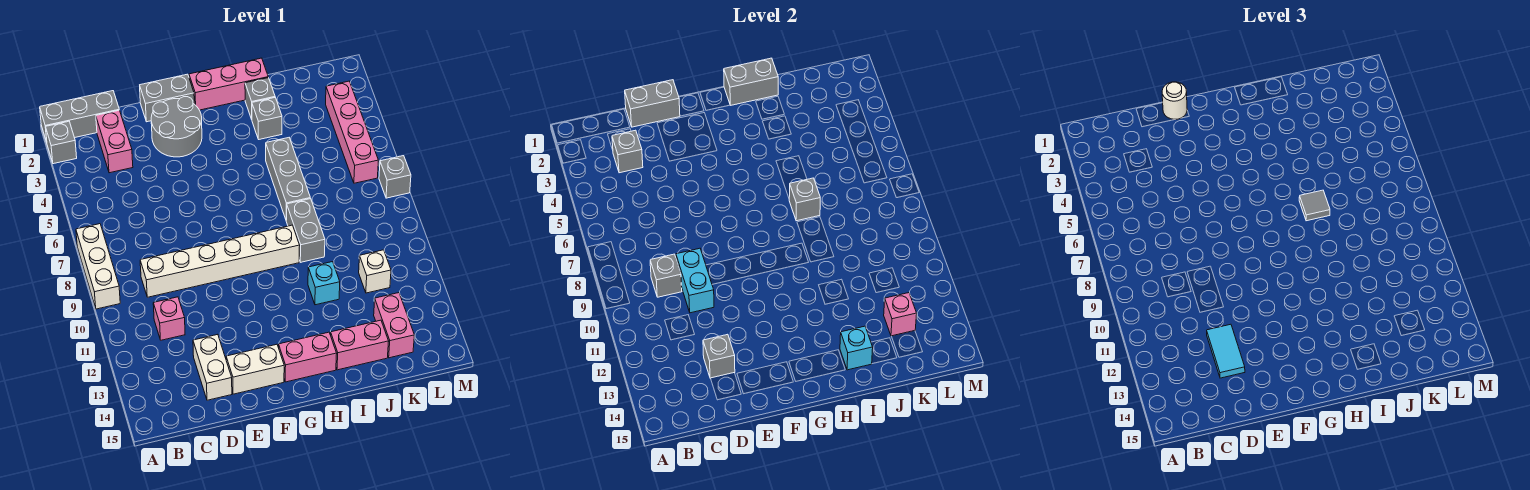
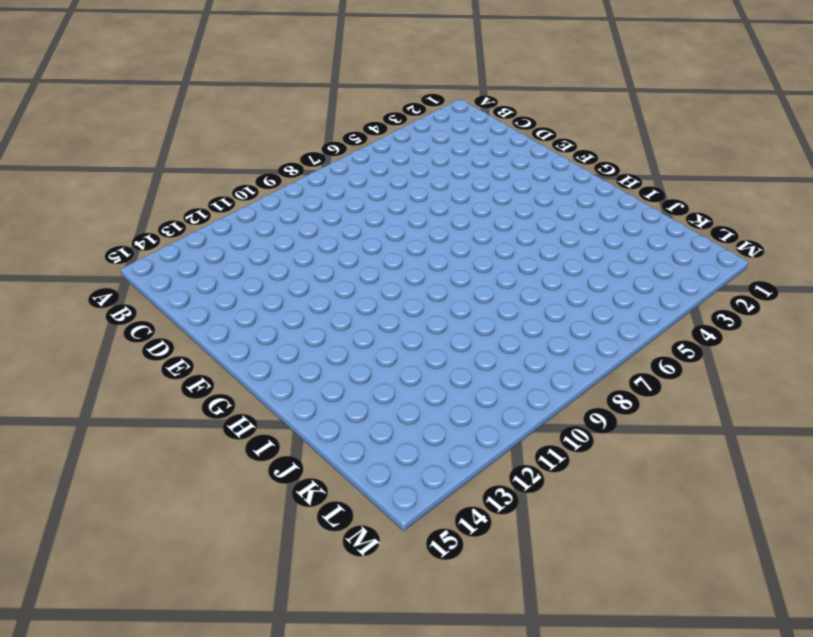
none -> grey 1x3 brick [40,91,119,142]
none -> grey 1x1 brick [46,121,77,164]
none -> white 1x3 brick [76,224,120,309]
none -> pink 1x2 brick [96,110,133,173]

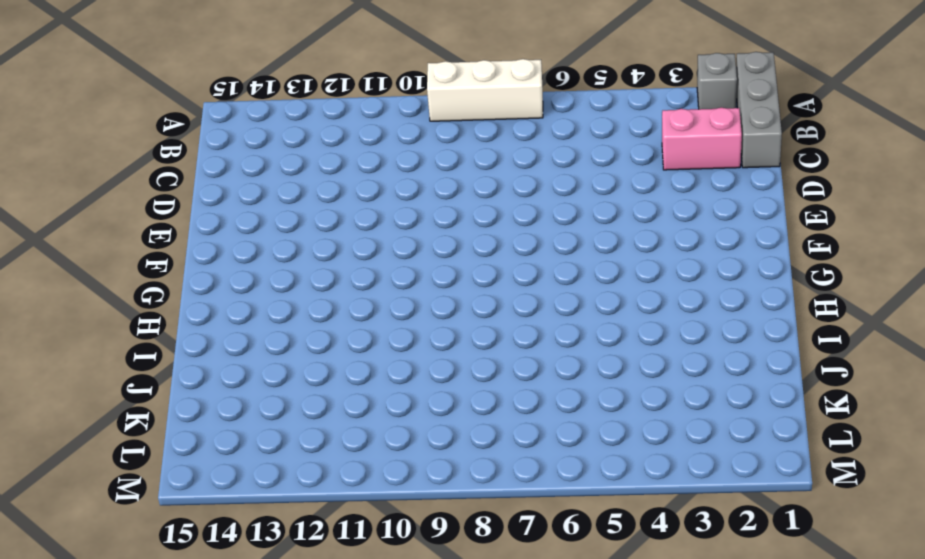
none -> white 1x6 brick [140,225,300,297]
none -> pink 1x1 brick [153,297,185,340]
none -> white 1x2 brick [193,334,232,400]
none -> grey 1x2 brick [140,74,194,122]

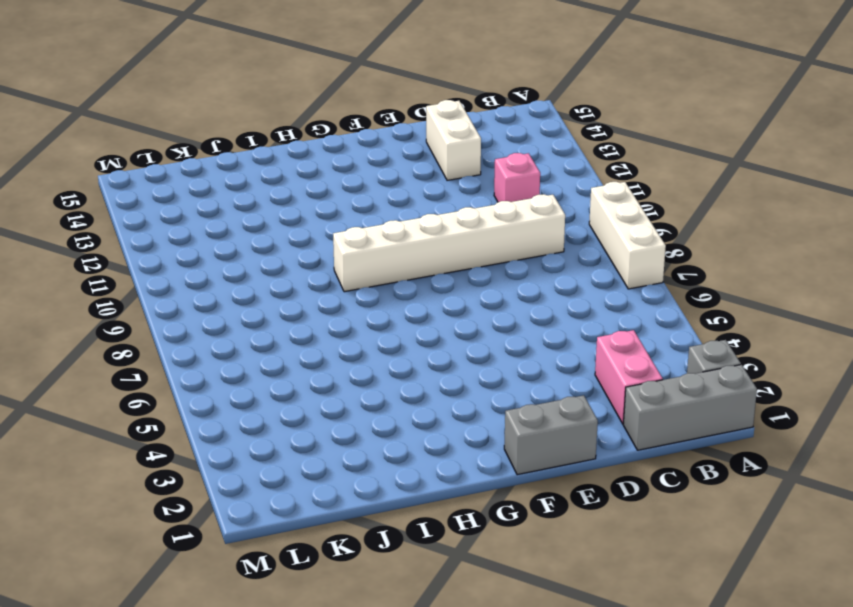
none -> grey 2x2 round brick [151,97,202,157]
none -> white 1x2 brick [226,344,284,394]
none -> pink 1x3 brick [189,58,268,110]
none -> pink 1x2 brick [279,332,337,382]

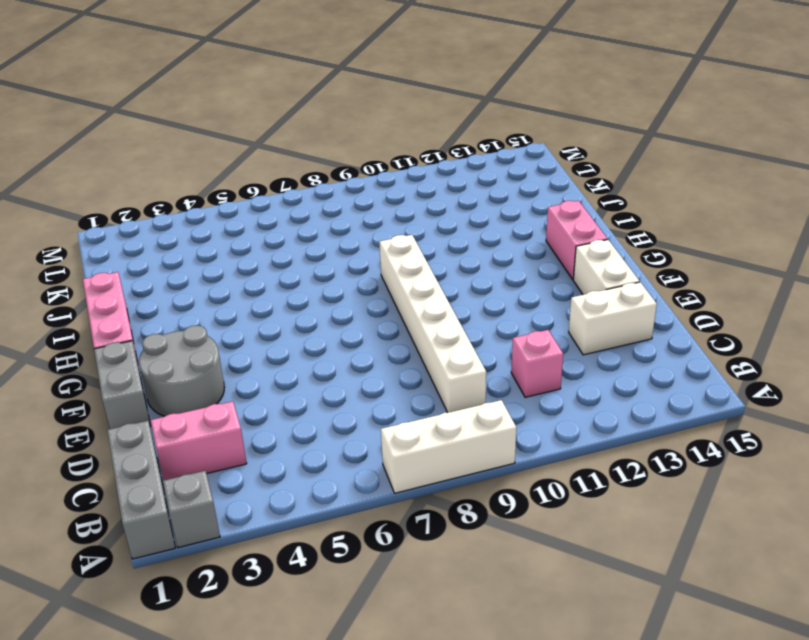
none -> grey 1x1 brick [245,78,275,119]
none -> grey 1x1 brick [252,97,282,139]
none -> grey 1x3 brick [266,138,310,220]
none -> grey 1x2 brick [286,199,325,262]

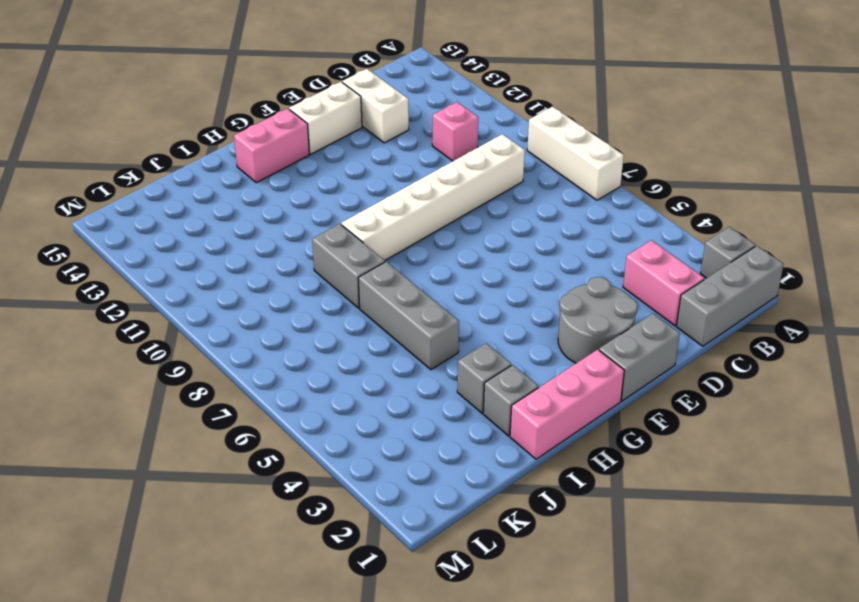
none -> cyan 1x1 brick [308,262,340,305]
none -> pink 1x2 brick [331,320,389,370]
none -> white 1x1 brick [359,250,391,293]
none -> pink 1x2 brick [374,293,414,358]

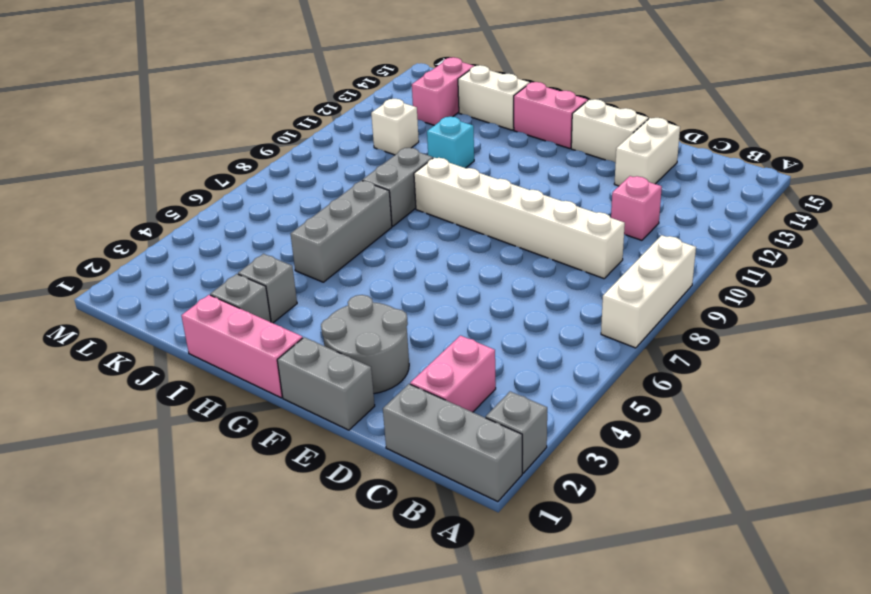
white 1x2 brick [458,65,530,130] -> pink 1x2 brick [331,320,389,370]
none -> pink 1x4 brick [326,81,378,183]
none -> grey 1x1 brick [379,156,411,198]
none -> grey 1x1 brick [612,130,643,173]
none -> grey 1x1 brick [650,254,682,297]

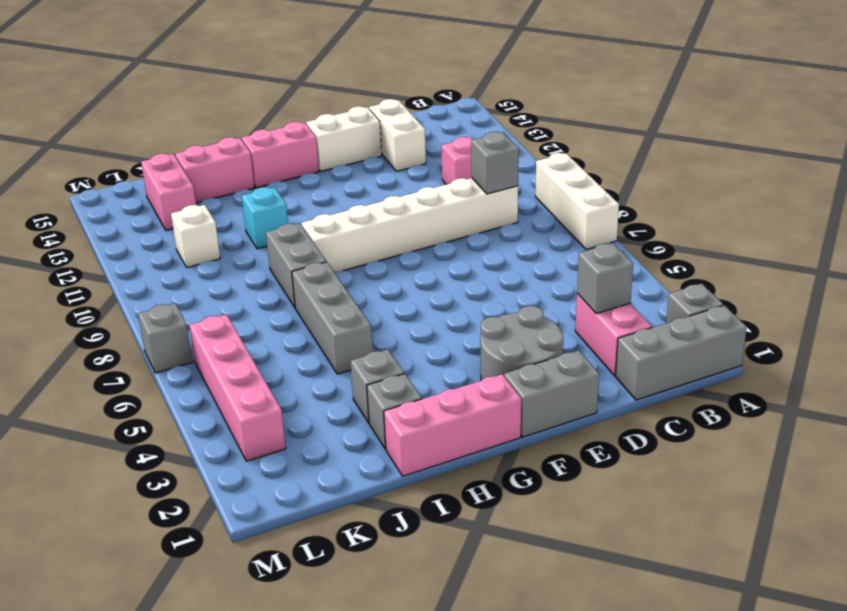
none -> grey 1x2 brick [625,80,680,127]
none -> cyan 1x2 brick [676,248,714,313]
none -> grey 1x1 brick [703,334,735,378]
none -> grey 1x2 brick [724,58,778,105]

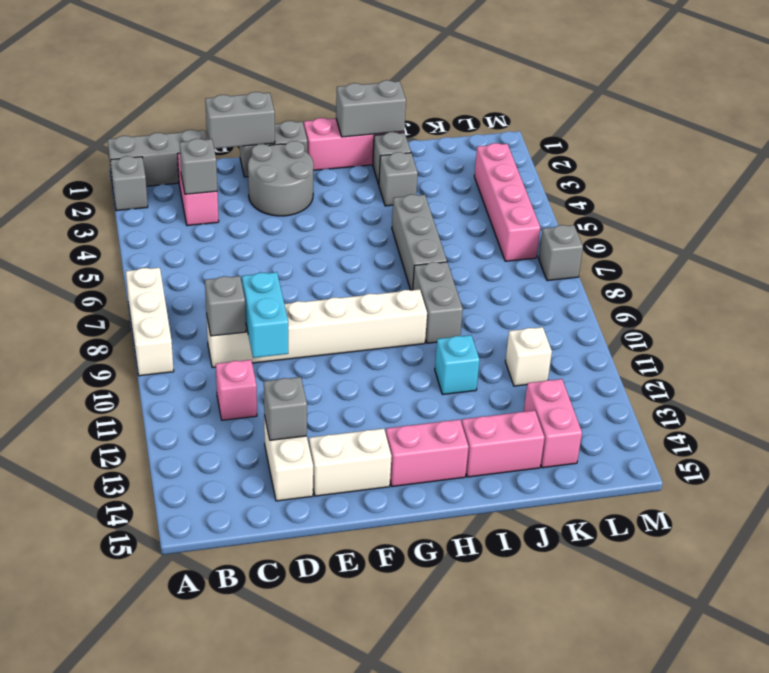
none -> grey 1x1 brick [789,178,820,221]
none -> cyan 1x1 brick [840,326,873,370]
none -> pink 1x1 brick [884,293,917,336]
none -> cyan 1x2 tile [1207,324,1245,378]

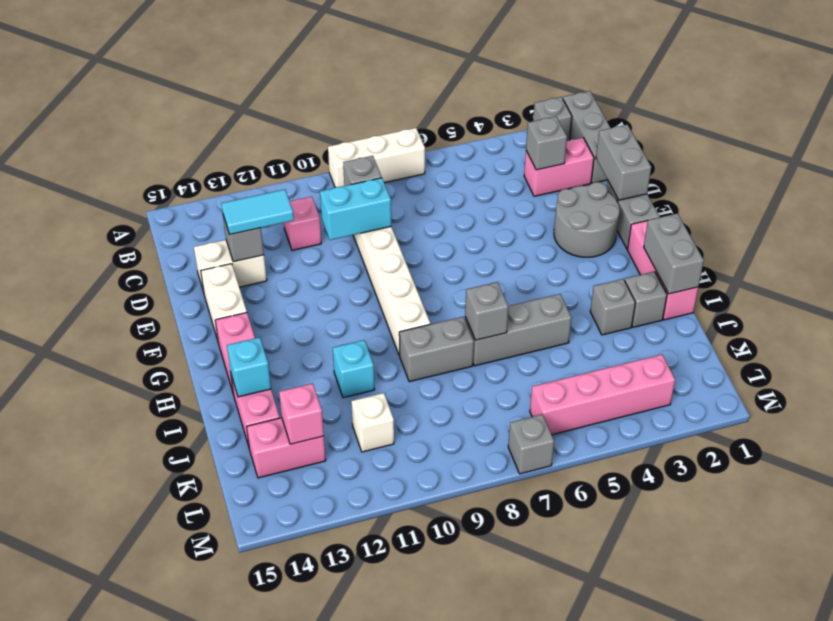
none -> white 1x1 round brick [1162,82,1187,119]
none -> grey 1x1 tile [1299,190,1330,221]

